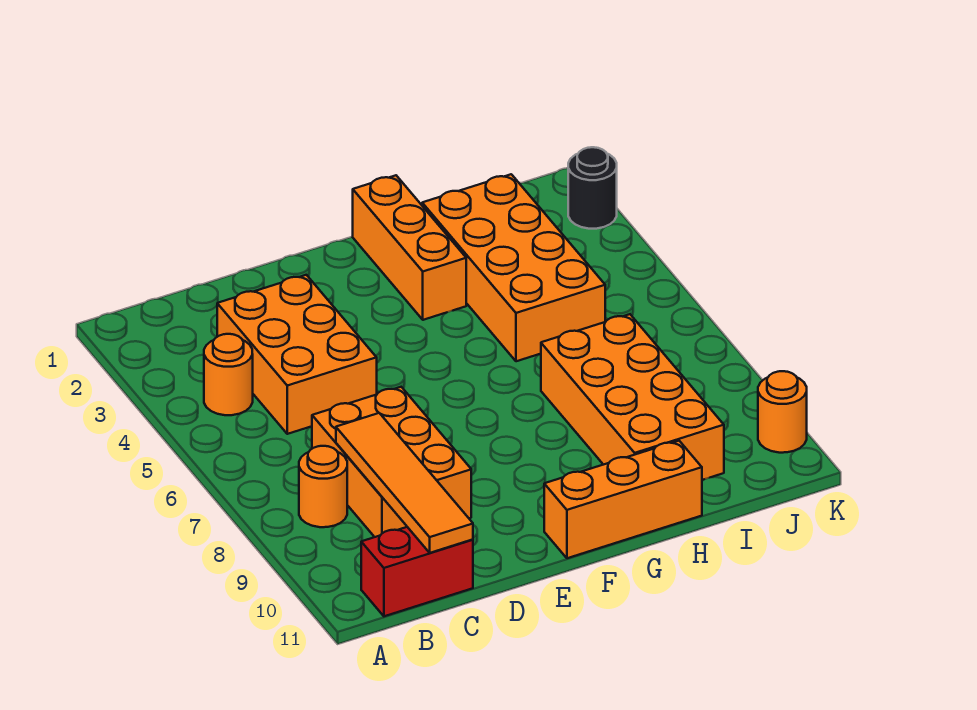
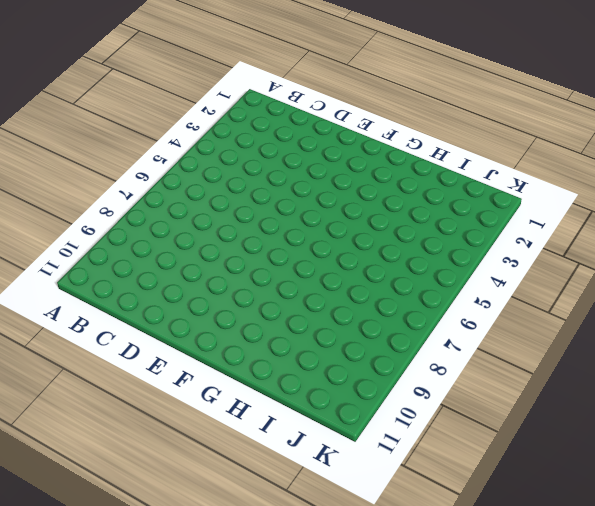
none -> orange 1x1 round brick [204,334,253,415]
none -> orange 1x1 round brick [299,446,347,527]
none -> red 1x2 brick [361,527,473,616]

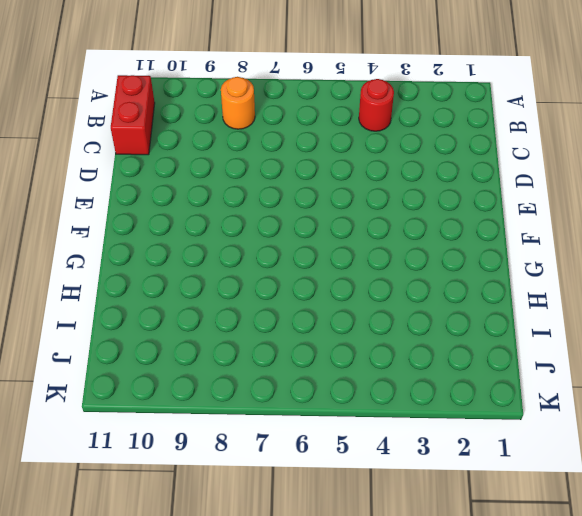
red 1x1 round brick [359,79,394,131] -> orange 1x1 round brick [204,334,253,415]
none -> orange 2x3 brick [217,275,377,434]
none -> orange 2x3 brick [312,387,471,537]
none -> orange 1x3 brick [544,441,702,558]

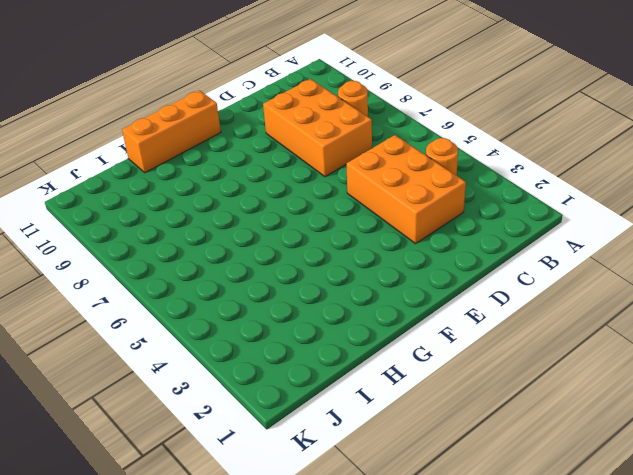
none -> red 1x2 brick [361,527,473,616]
none -> orange 1x3 brick [353,175,466,320]
none -> orange 2x4 brick [422,174,605,361]

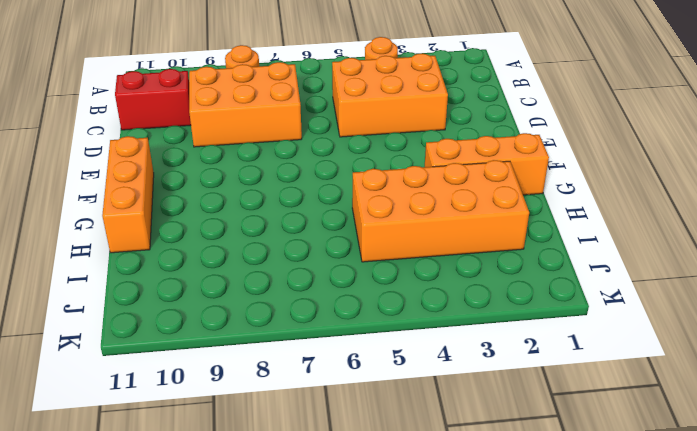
red 1x2 brick [115,69,191,130] -> red 1x2 brick turned to [361,527,473,616]
none -> orange 2x4 brick [541,314,724,480]
none -> black 1x1 round brick [568,147,617,229]
none -> orange 1x1 round brick [758,371,807,453]

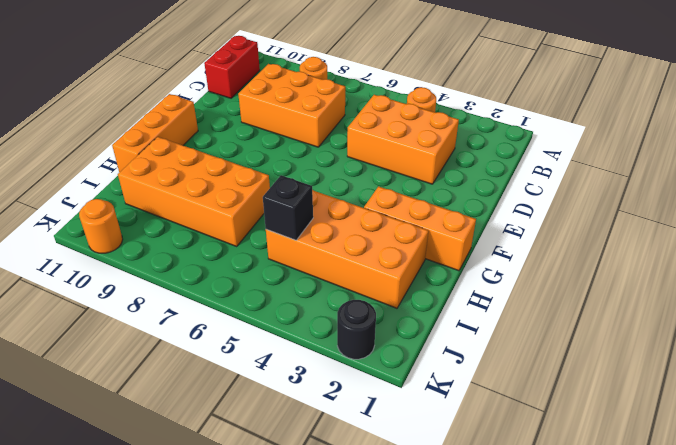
black 1x1 brick [263,175,313,240] -> none
none -> orange 1x4 tile [336,413,473,553]

